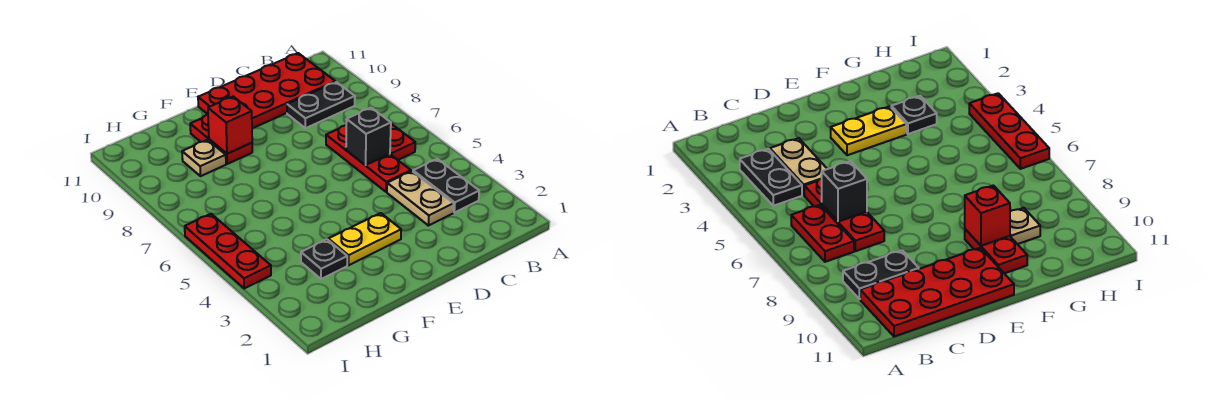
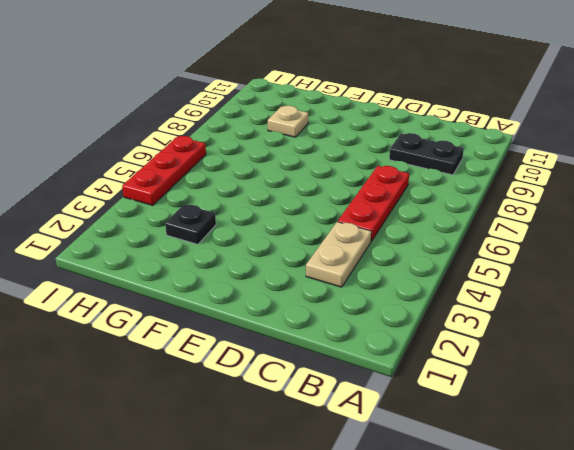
none -> black 1x2 plate [413,159,479,213]
none -> red 1x2 plate [390,124,415,160]
none -> red 2x4 plate [198,53,335,128]

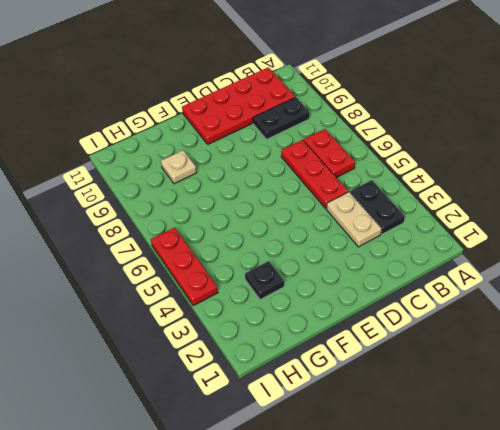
none -> yellow 1x2 plate [328,213,401,265]
none -> red 1x2 plate [190,115,252,164]
none -> black 1x1 brick [346,108,391,165]

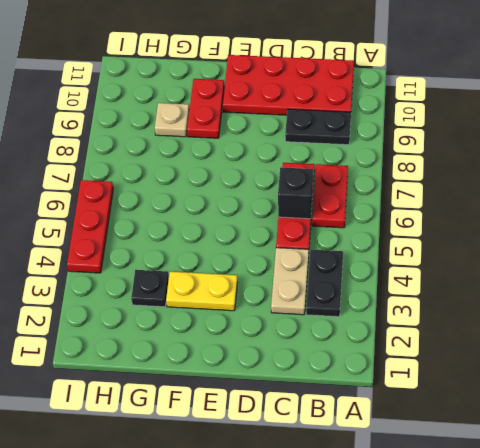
none -> red 1x1 brick [208,97,252,154]

